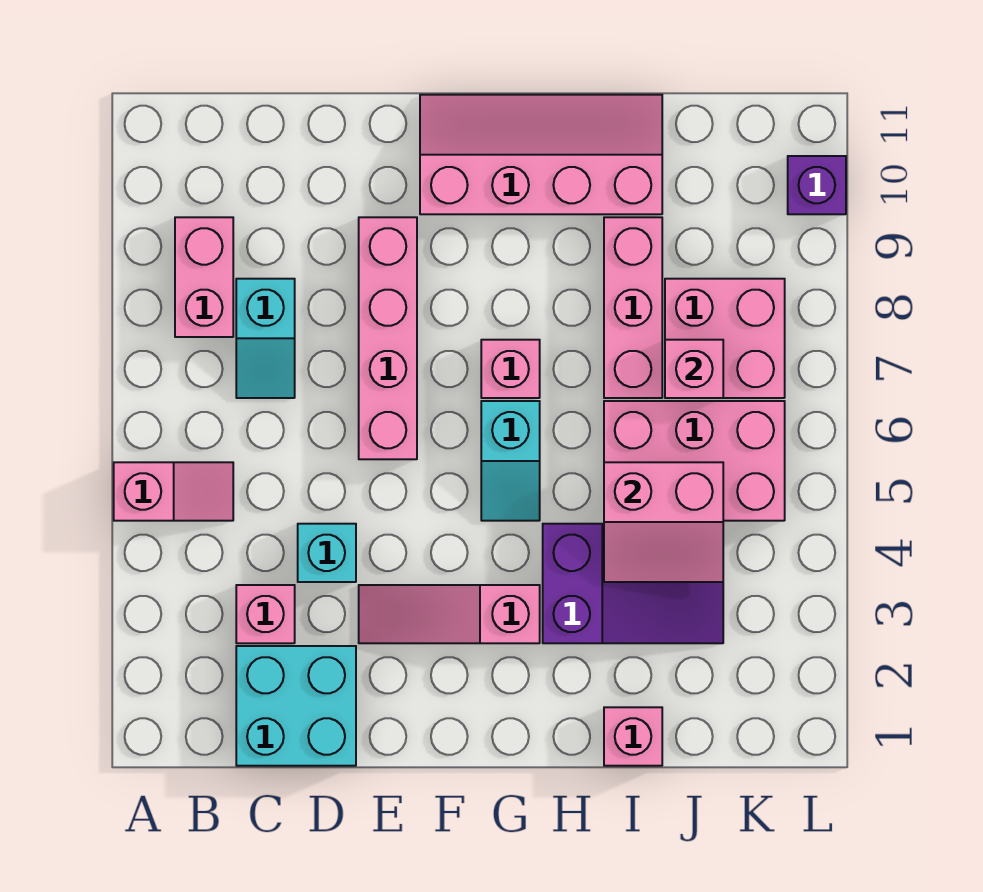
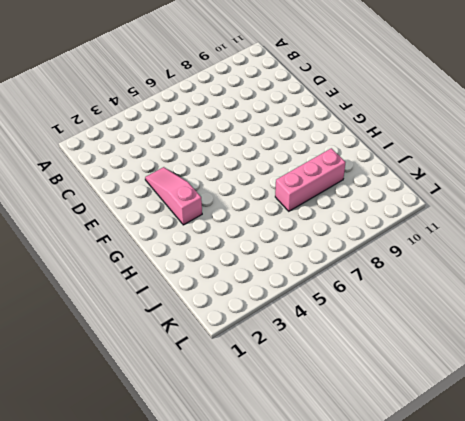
none -> pink 1x2 slope [114,462,233,521]
none -> pink 1x2 brick [175,217,233,337]
none -> cyan 2x2 brick [236,646,356,766]

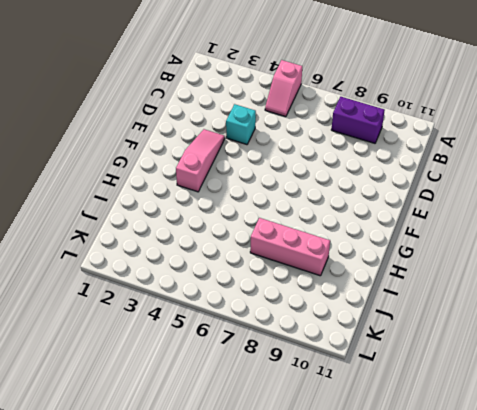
purple 1x2 brick [331,97,385,143] -> pink 1x2 brick [175,217,233,337]
none -> cyan 2x2 brick [236,646,356,766]
none -> pink 1x1 brick [236,585,295,643]
none -> cyan 1x2 slope [236,279,295,398]

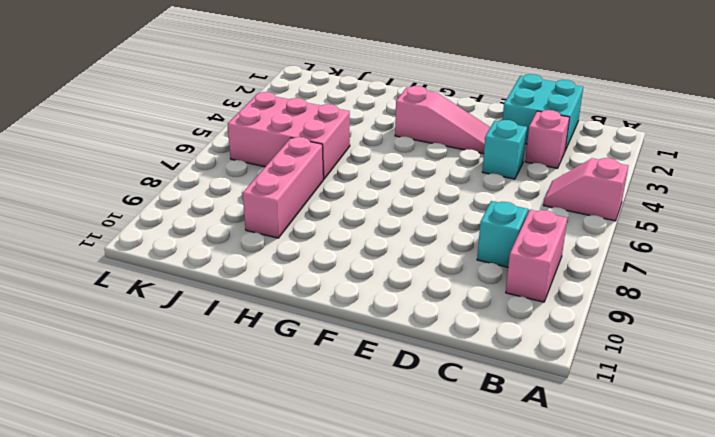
none -> pink 1x4 brick [359,217,417,459]
none -> pink 2x4 slope [420,95,662,214]
none -> cyan 1x2 slope [481,401,540,521]

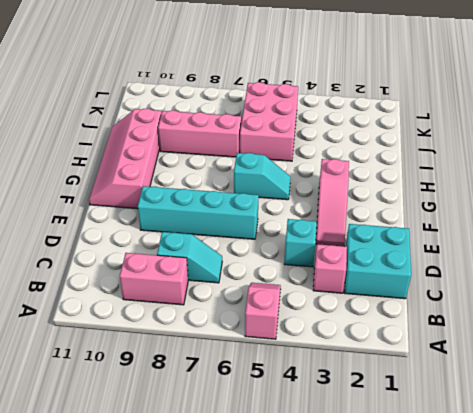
cyan 1x4 brick [138,186,259,239] -> pink 1x4 brick [359,217,417,459]
none -> pink 1x1 brick [481,340,540,398]
none -> purple 2x3 slope [543,524,723,643]
none -> pink 1x1 brick [604,707,662,766]

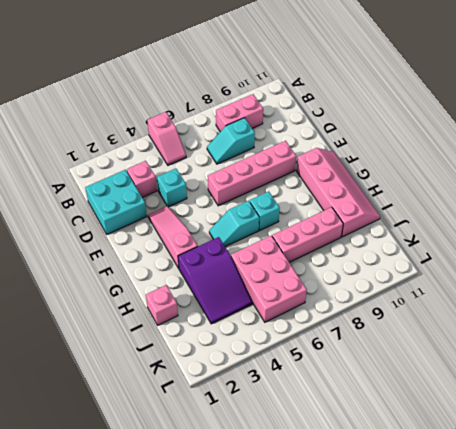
cyan 1x1 brick [250,191,280,230] -> pink 1x1 brick [481,340,540,398]
none -> pink 2x2 brick [665,279,785,398]
none -> purple 1x1 brick [788,156,846,214]
none -> pink 2x2 slope [604,462,723,582]

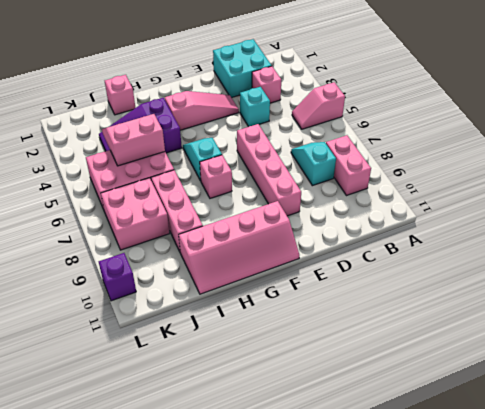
none -> pink 1x1 brick [665,340,723,398]

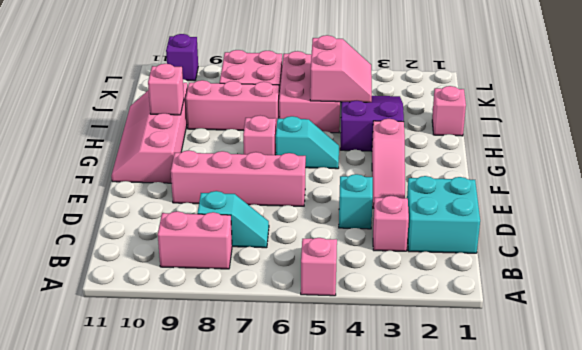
pink 1x1 brick [148,64,184,115] -> pink 1x1 brick moved to [665,340,723,398]

